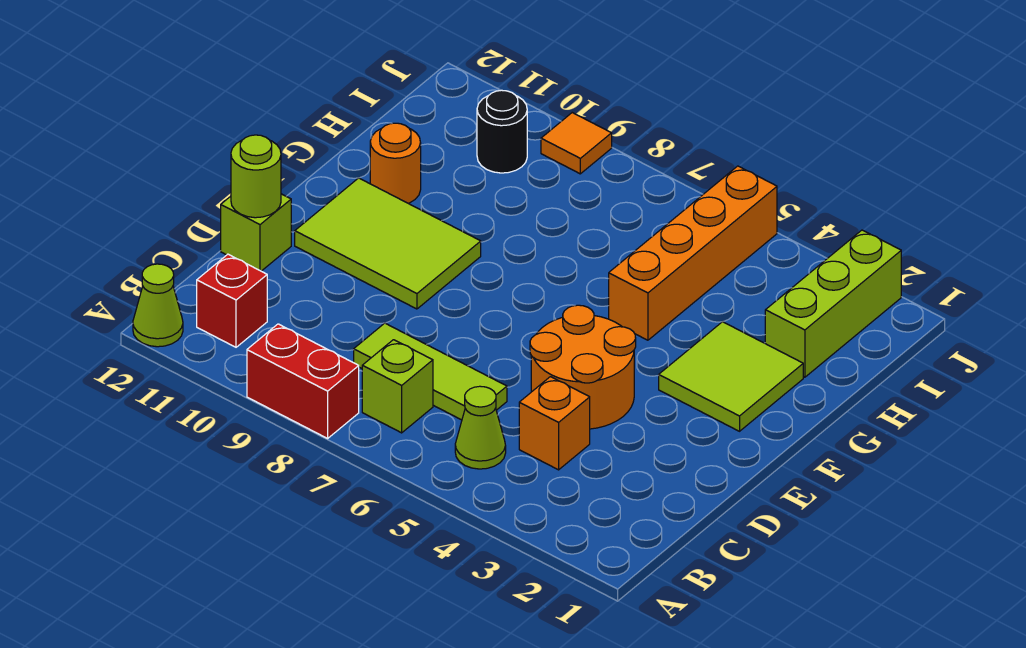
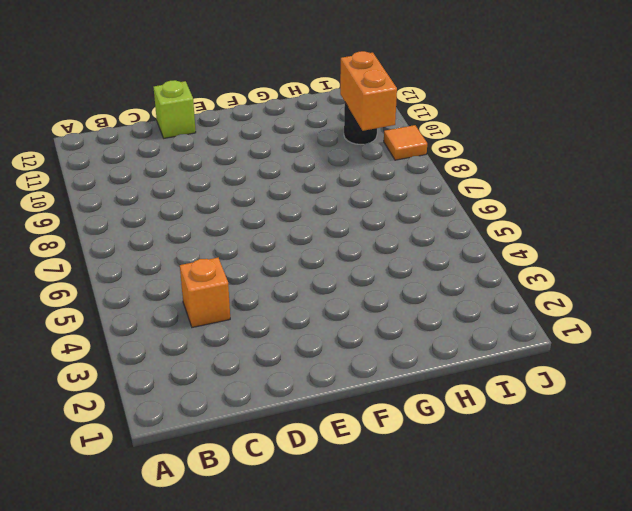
orange 1x2 brick [340,51,397,131] -> none
none -> red 1x2 brick [247,324,359,438]
none -> lime 1x1 cone [133,264,183,347]
none -> lime 1x1 cone [455,386,506,469]

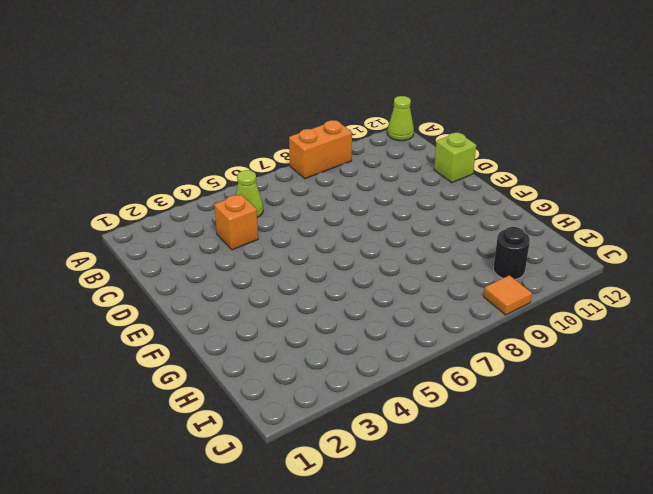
orange 1x2 brick [289,120,352,179] -> red 1x2 brick [247,324,359,438]
none -> lime 1x1 brick [362,340,433,433]
none -> red 1x1 brick [197,254,267,347]
none -> lime 1x3 tile [354,323,507,420]

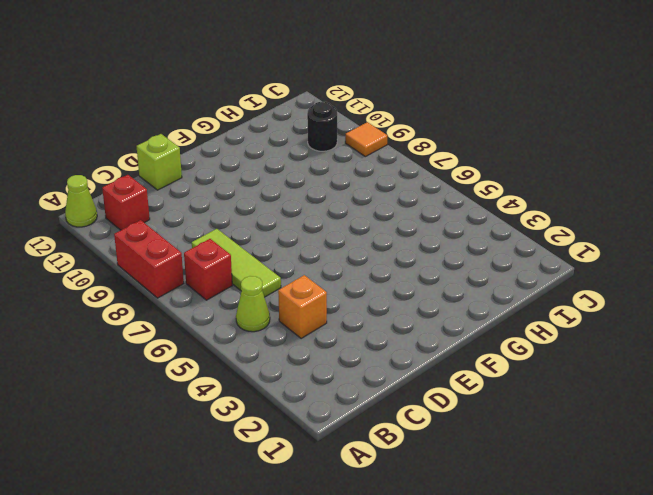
red 1x1 brick [184,239,232,300] -> lime 1x1 brick [362,340,433,433]
none -> orange 2x2 round brick [530,305,636,429]
none -> lime 2x3 tile [295,178,481,309]
none -> lime 2x2 tile [659,322,803,431]

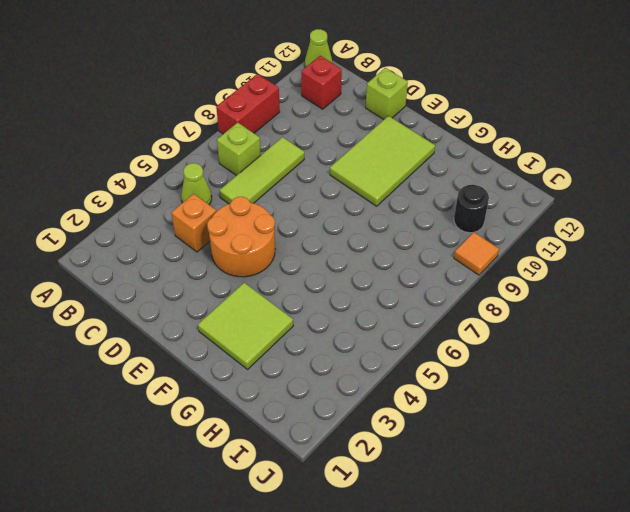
none -> orange 1x4 brick [609,166,777,340]
none -> orange 1x1 round brick [370,123,421,203]
none -> lime 1x3 brick [765,230,901,377]

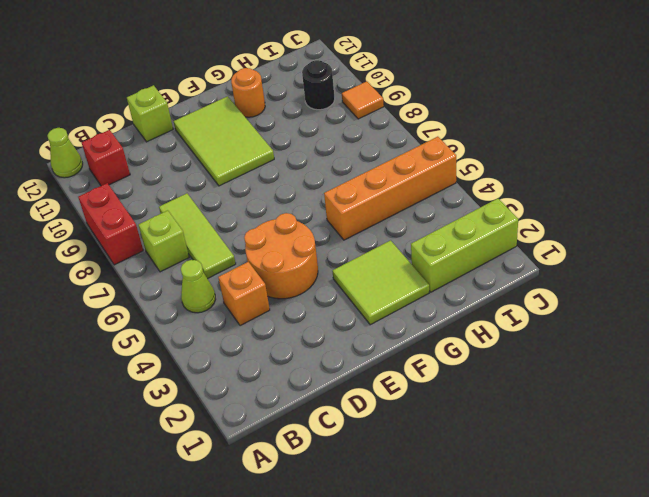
none -> lime 1x1 round brick [231,135,281,218]

